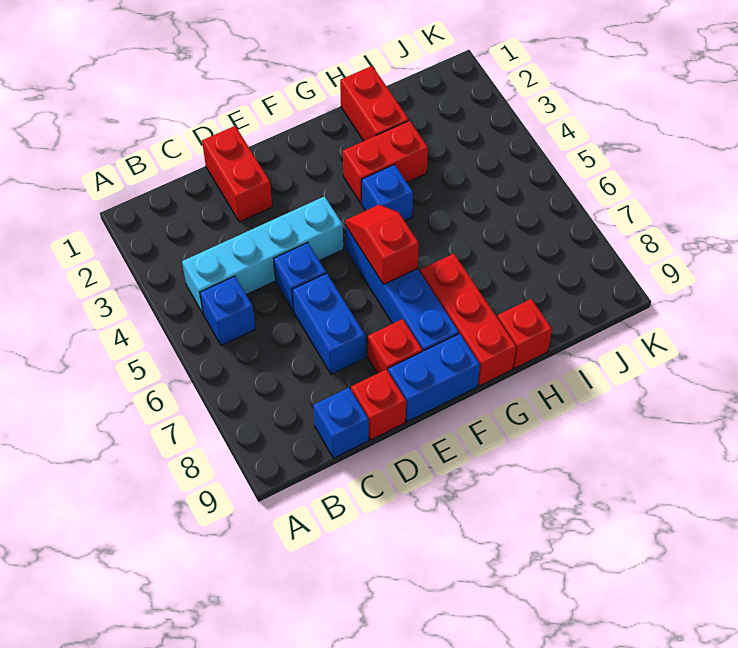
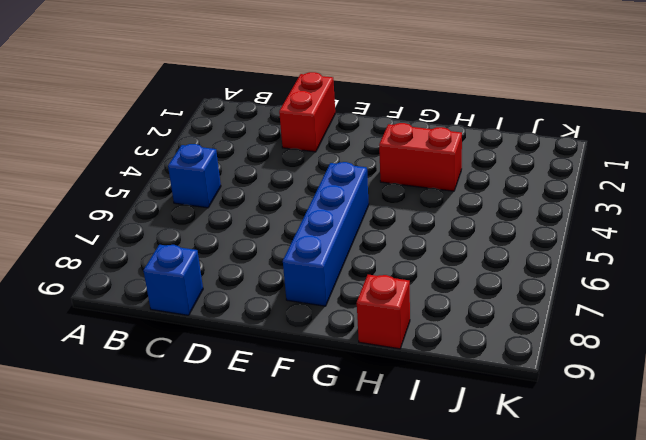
none -> cyan 1x4 brick [182,196,343,315]
none -> blue 1x1 brick [274,243,326,312]
none -> blue 1x2 brick [292,273,365,374]

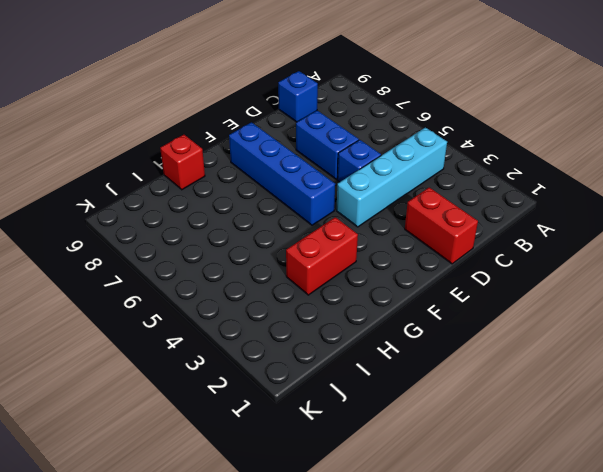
none -> blue 1x1 brick [200,276,255,346]
none -> red 1x1 brick [351,369,406,440]
none -> red 1x1 brick [368,319,422,374]

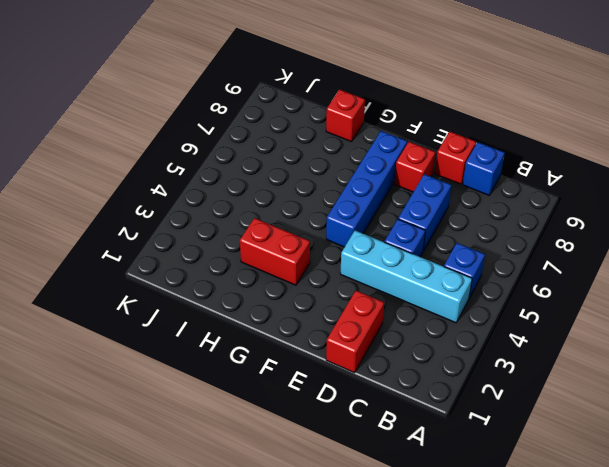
none -> blue 1x2 brick [388,334,480,422]
none -> blue 1x1 brick [362,165,413,221]
none -> red 1x3 brick [420,254,516,386]

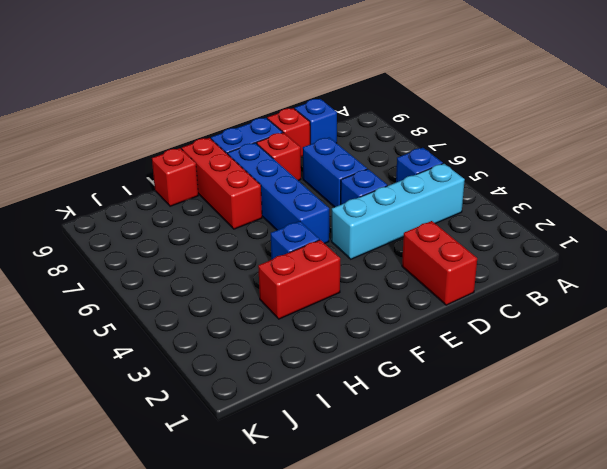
none -> red 1x2 brick [340,66,409,141]
none -> red 1x2 slope [345,205,419,284]

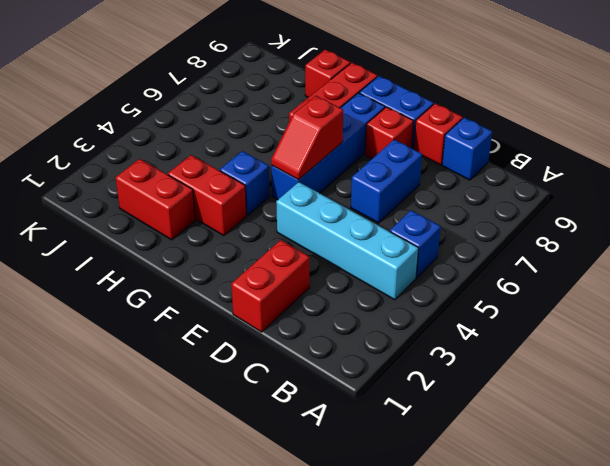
red 1x2 brick [116,159,195,240] -> red 1x2 brick turned to [340,66,409,141]
none -> blue 1x1 brick [274,243,326,312]

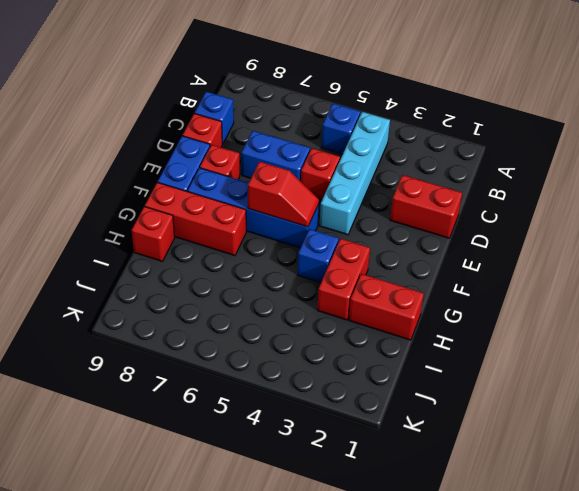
red 1x1 brick [301,148,340,200] -> blue 1x1 brick [274,243,326,312]

